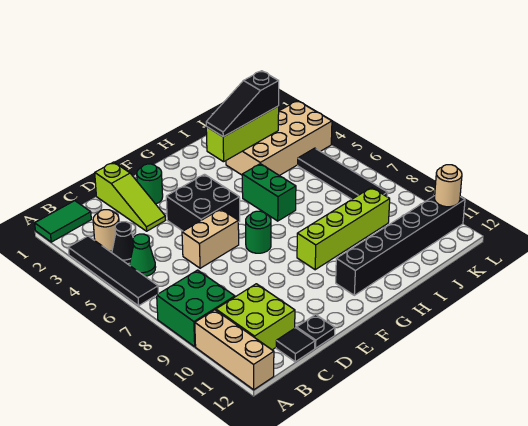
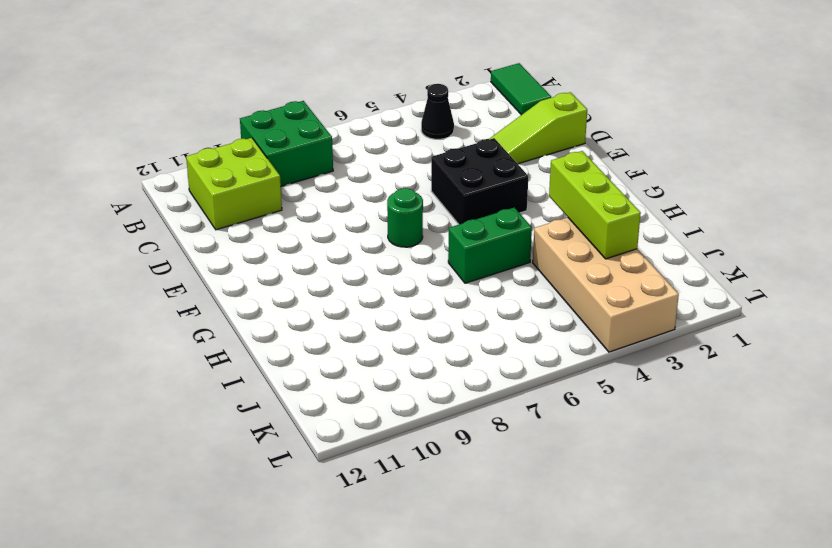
none -> black 1x4 tile [68,236,158,306]
none -> tan 1x3 brick [195,310,274,390]
none -> tan 1x1 round brick [93,210,119,251]

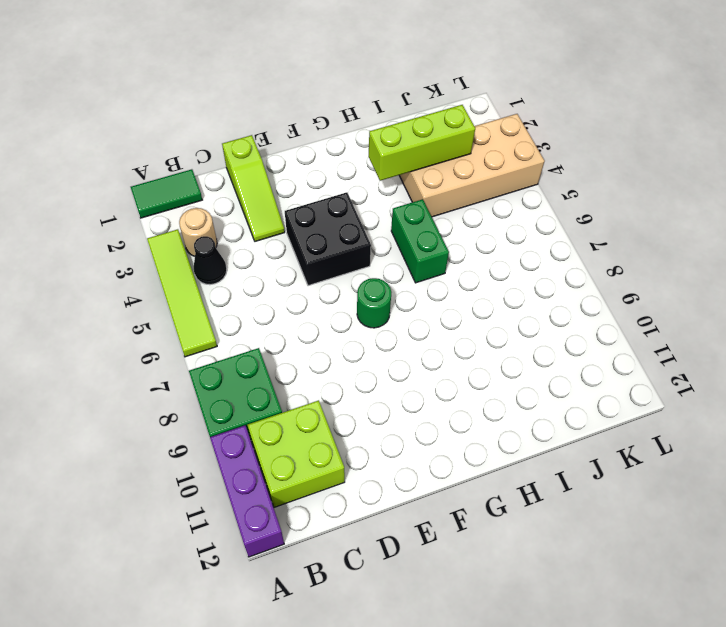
lime 1x4 tile [147,229,217,357] -> black 1x4 tile [68,236,158,306]
purple 1x3 brick [210,425,284,557] -> tan 1x3 brick [195,310,274,390]
none -> green 1x1 cone [130,234,156,276]
none -> black 1x1 tile [276,328,315,362]
none -> tan 1x2 brick [182,209,239,268]

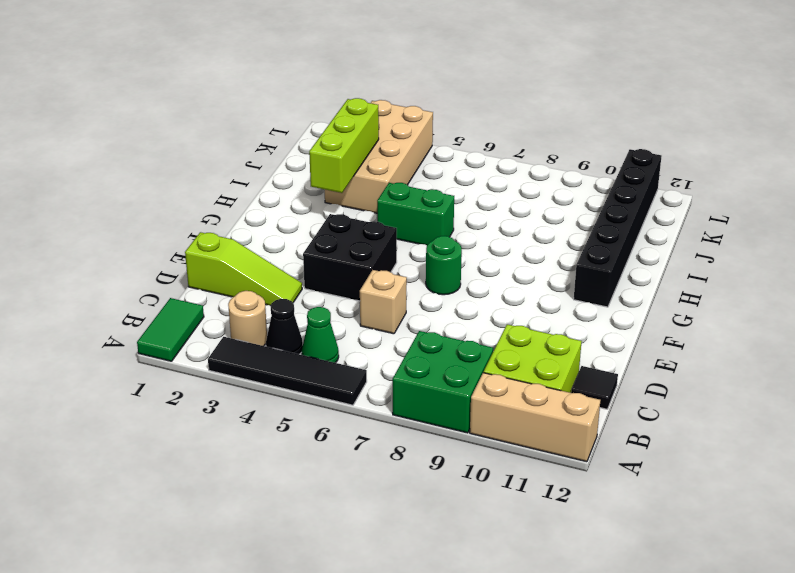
tan 1x1 brick [360,270,407,334] -> tan 1x2 brick [182,209,239,268]
none -> black 1x1 plate [297,315,335,348]
none -> green 1x1 round brick [137,164,163,204]
none -> lime 1x4 brick [297,187,390,270]

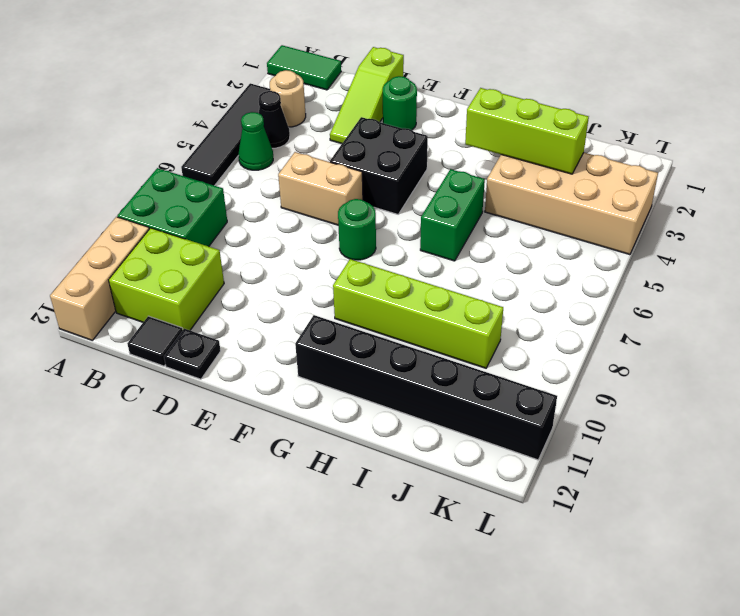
none -> black 1x4 tile [298,148,388,199]
none -> tan 1x1 round brick [435,165,462,207]
none -> black 1x3 slope [206,71,279,137]

